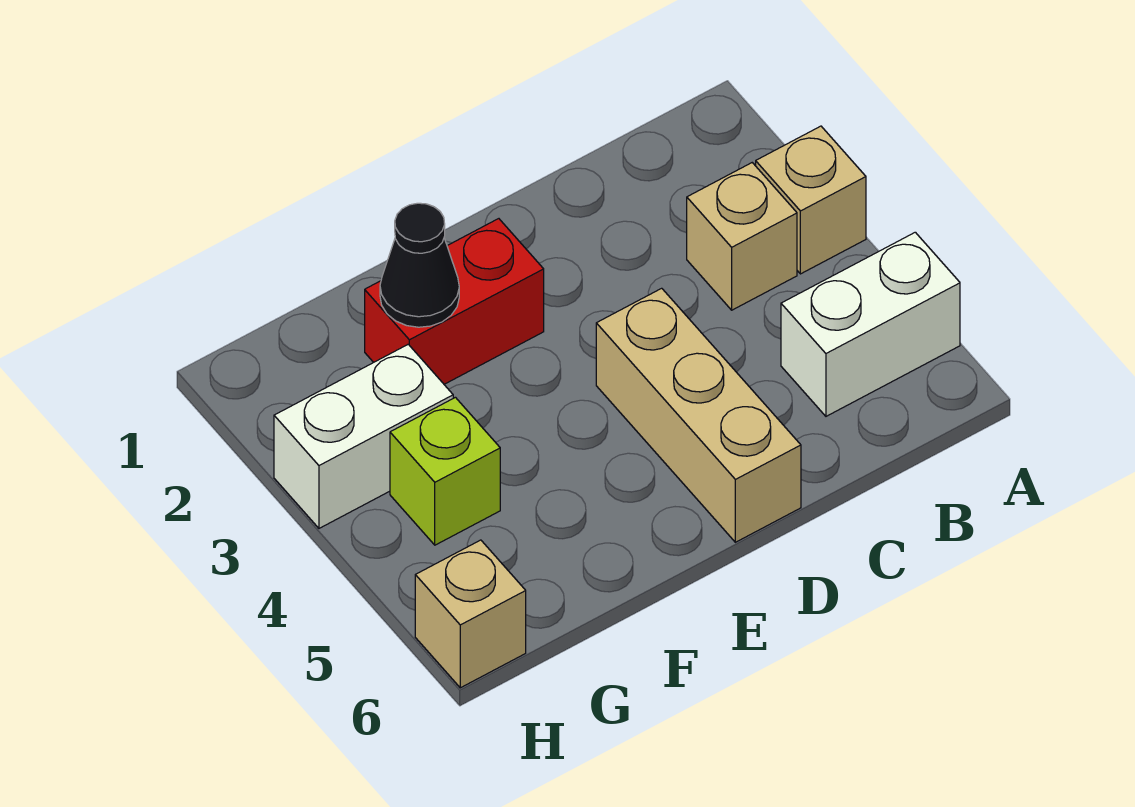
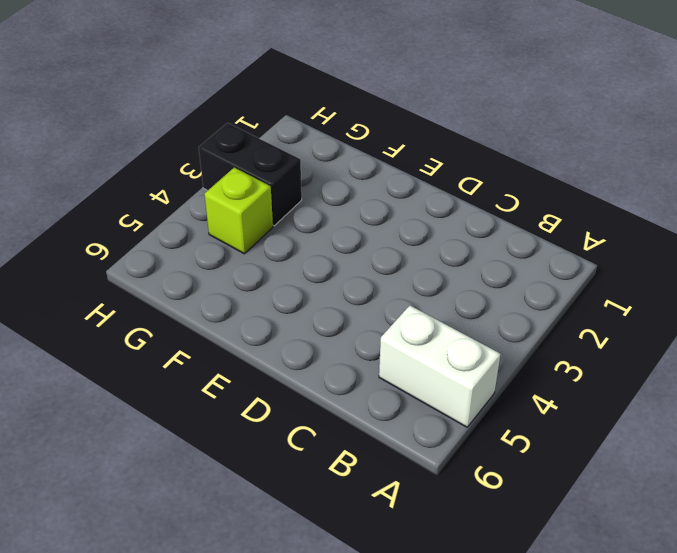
black 1x2 brick [199,123,302,226] -> white 1x2 brick [274,344,453,528]
none -> tan 1x1 brick [756,126,866,274]
none -> tan 1x1 brick [687,163,797,310]

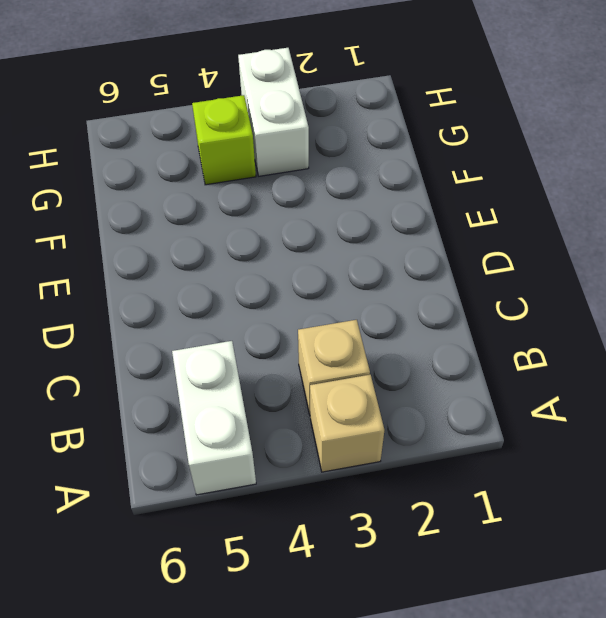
none -> tan 1x3 brick [596,288,801,542]
none -> red 1x2 brick [365,219,544,384]

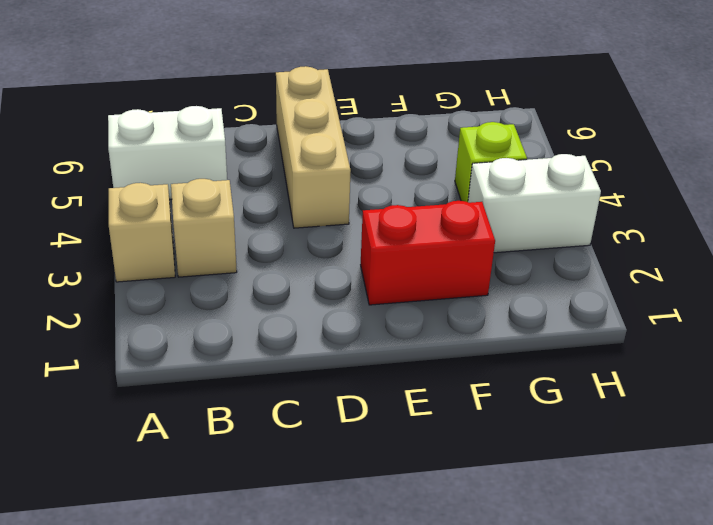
none -> tan 1x1 brick [415,540,526,688]
none -> black 1x1 cone [380,203,459,327]

